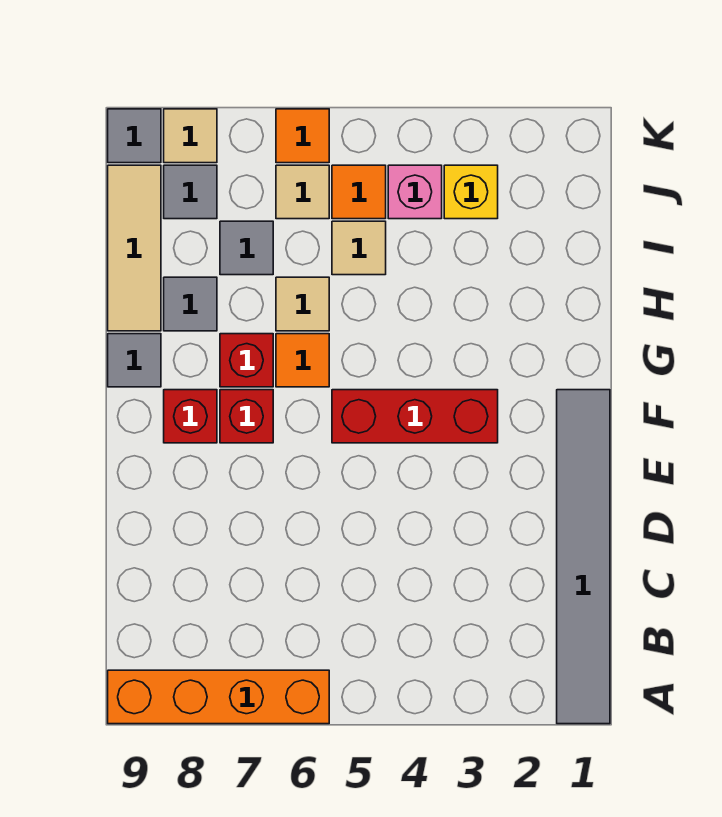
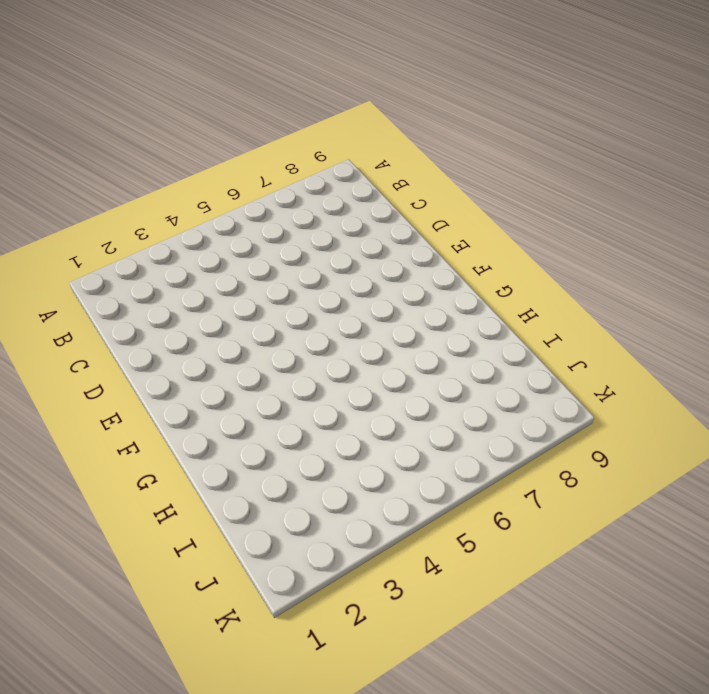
none -> grey 1x6 tile [557,390,610,724]
none -> orange 1x4 brick [108,670,329,724]
none -> red 1x3 brick [332,390,498,443]

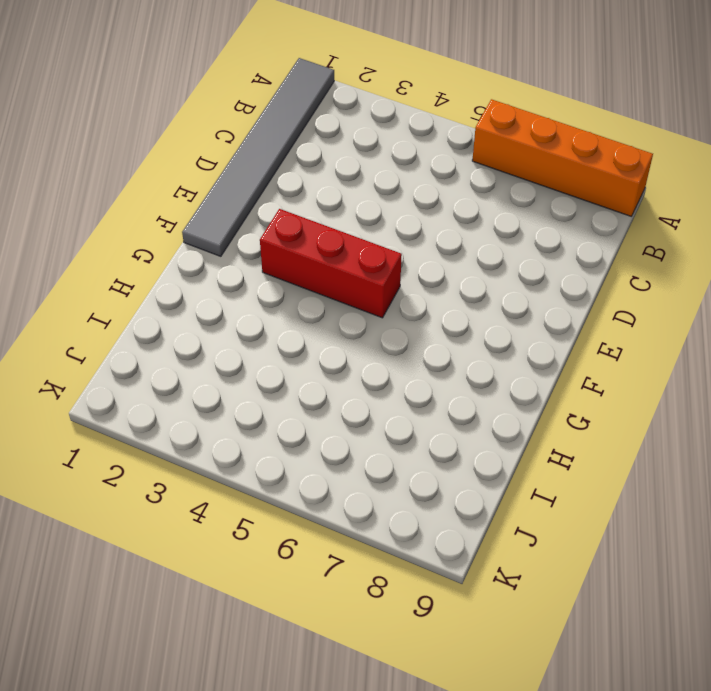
none -> red 1x1 brick [220,390,273,443]
none -> red 1x1 brick [164,390,217,443]
none -> orange 1x1 tile [276,334,329,387]

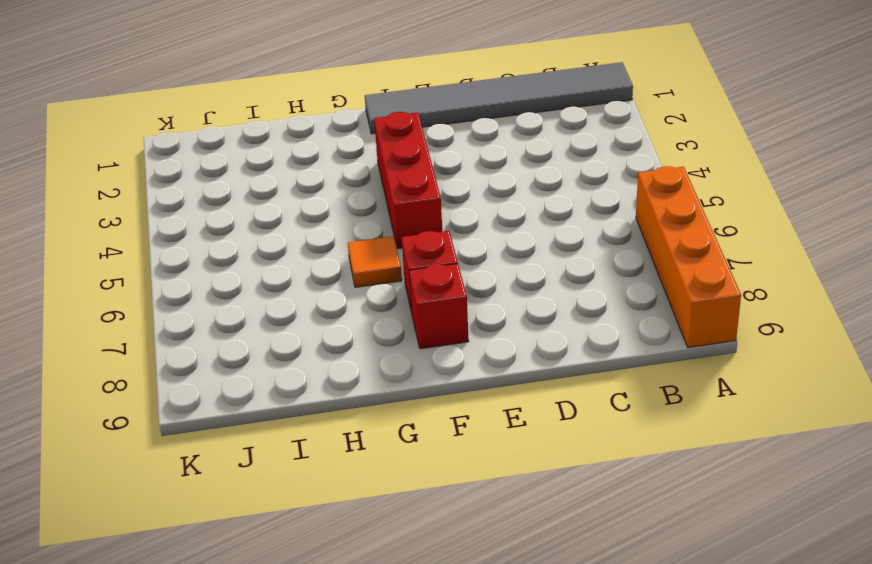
none -> red 1x1 brick [220,334,273,387]
none -> grey 1x1 tile [108,334,161,387]
none -> tan 1x1 tile [276,277,329,331]

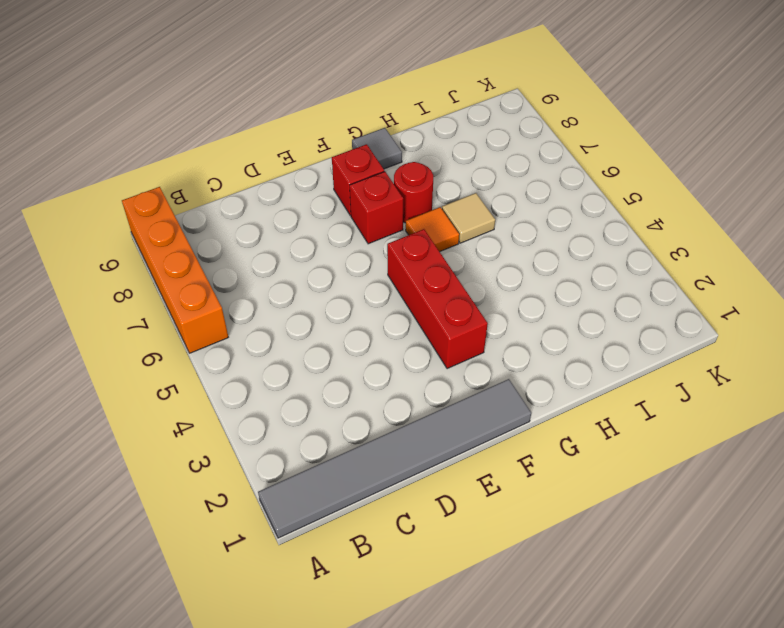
red 1x1 round brick [394,162,433,223] -> red 1x1 brick [220,334,273,387]
none -> grey 1x1 tile [164,277,217,331]
none -> tan 1x3 tile [108,165,161,331]
none -> tan 1x1 tile [332,221,386,275]

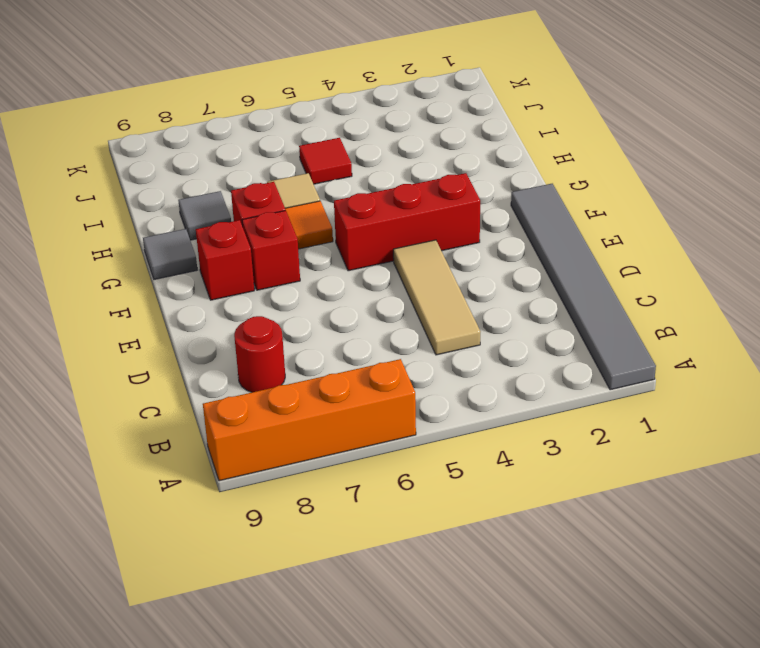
tan 1x3 tile [393,240,481,355] -> tan 1x3 tile moved to [108,165,161,331]
red 1x1 round brick [234,316,285,392] -> none
red 1x1 tile [299,138,352,184] -> tan 1x1 tile [332,221,386,275]
none -> grey 1x1 tile [220,221,273,275]
none -> yellow 1x1 brick [444,165,498,219]
none -> pink 1x1 brick [388,165,442,219]

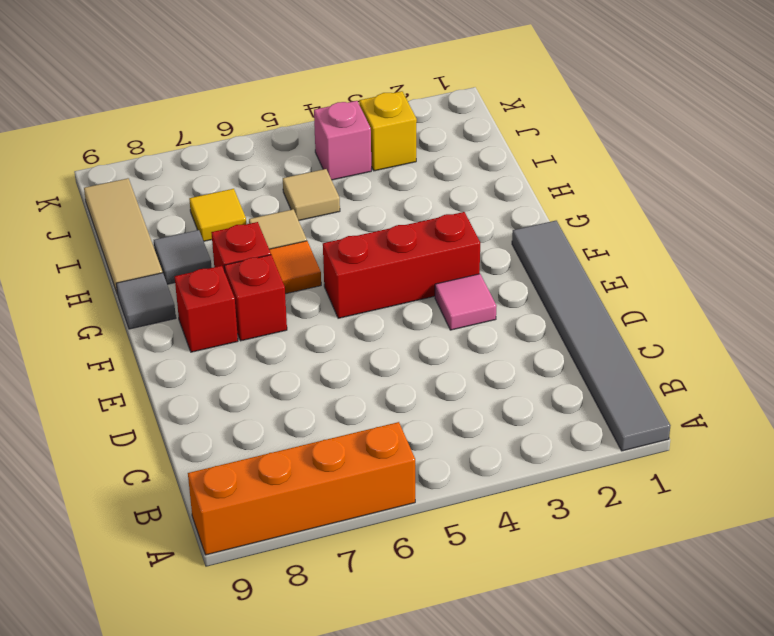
pink 1x1 tile [435,274,496,330] -> none
yellow 1x1 tile [189,189,246,241] -> grey 1x1 tile [220,221,273,275]
none -> orange 1x1 tile [332,165,386,219]
none -> tan 1x1 tile [276,165,329,219]
none -> grey 1x1 tile [164,165,217,219]

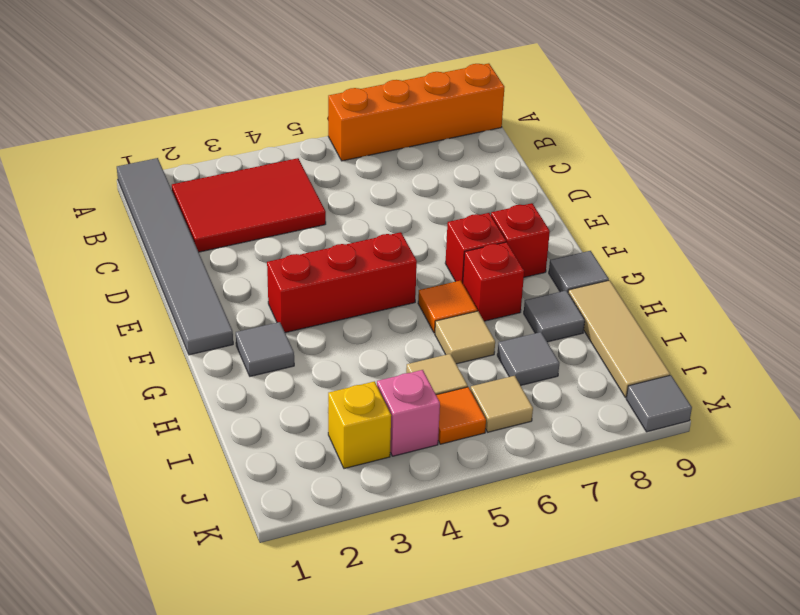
red 2x3 tile [172,158,326,252] -> none
grey 1x1 tile [236,322,294,376] -> grey 1x1 tile moved to [164,165,217,219]
none -> orange 1x1 tile [276,109,329,163]
none -> tan 1x1 tile [164,109,217,163]

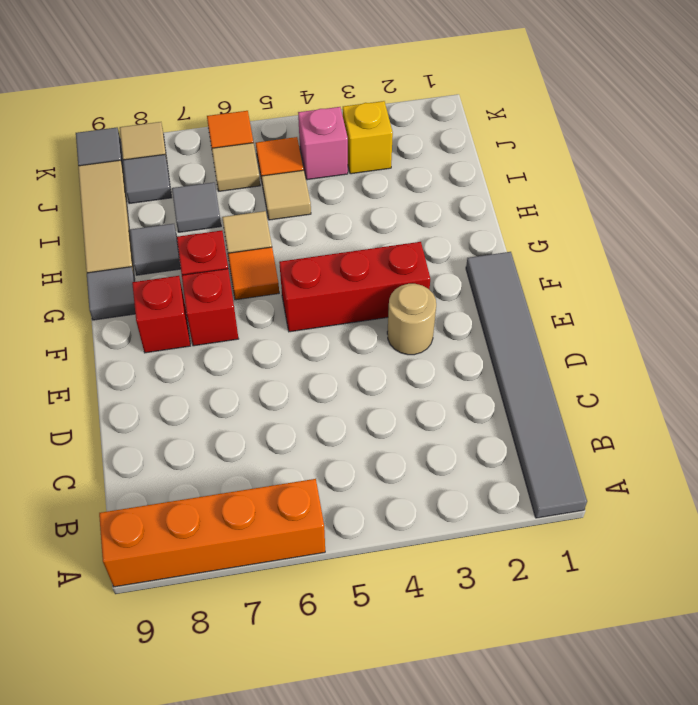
tan 1x1 round brick [387,284,436,355] -> none

